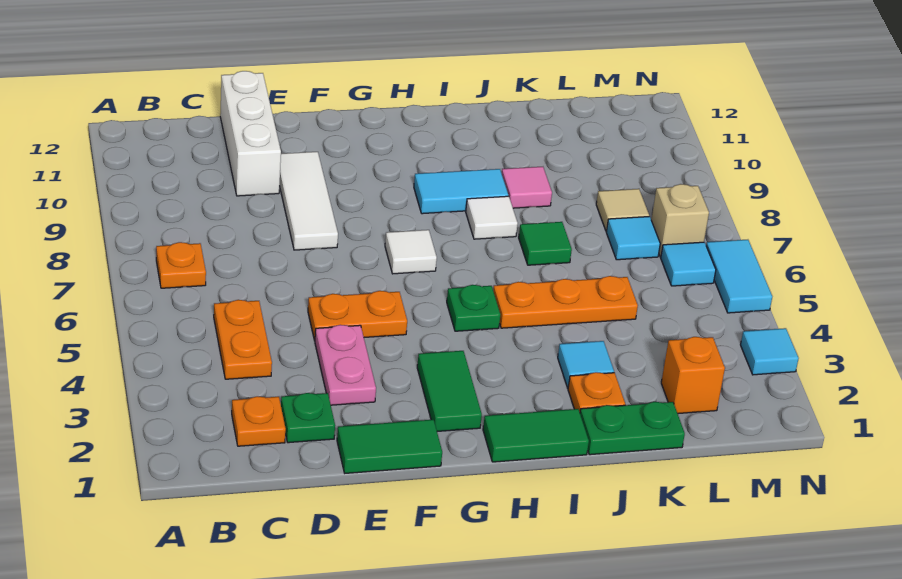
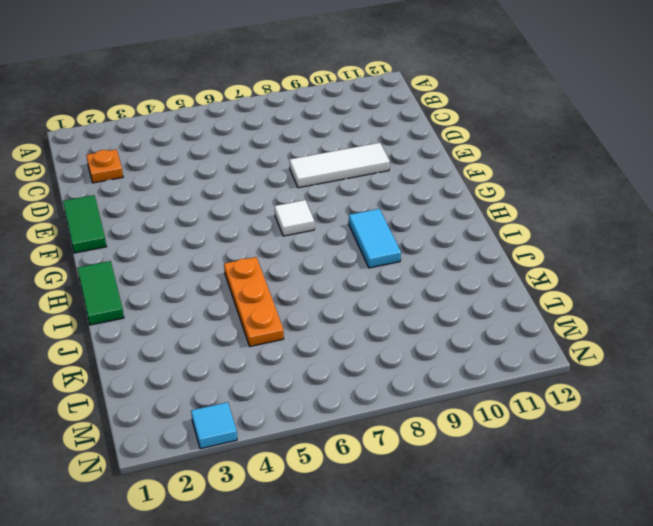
none -> orange 1x1 plate [156,242,206,288]
none -> orange 1x2 plate [214,300,272,379]
none -> green 1x1 plate [281,393,335,443]

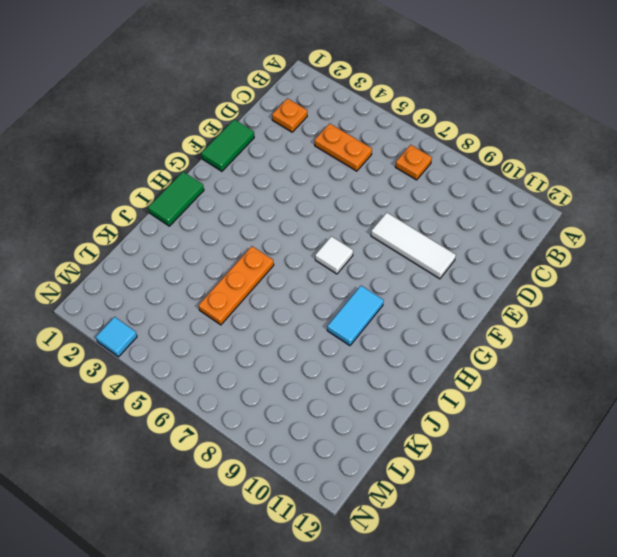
none -> green 1x1 plate [281,393,335,443]
none -> white 1x3 brick [220,71,281,196]
none -> pink 1x2 plate [315,325,376,405]

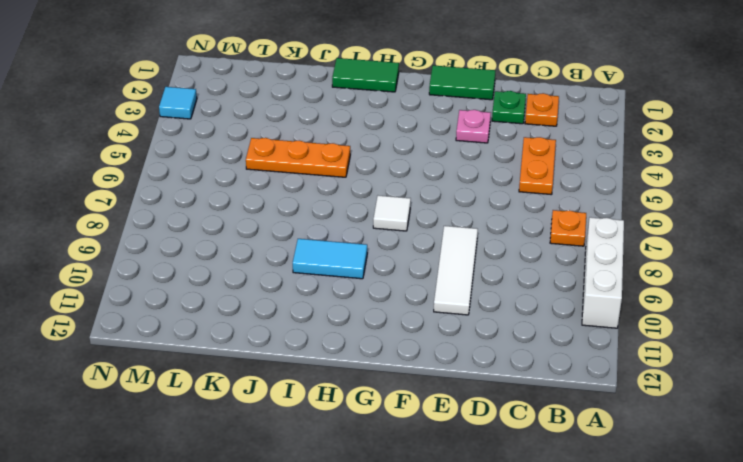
white 1x3 brick [582,217,624,328] -> white 1x3 brick moved to [220,71,281,196]
pink 1x1 plate [456,110,491,143] -> pink 1x2 plate [315,325,376,405]
none -> orange 1x2 plate [308,291,407,341]
none -> green 1x2 tile [417,351,482,431]
none -> green 1x1 plate [447,285,500,331]

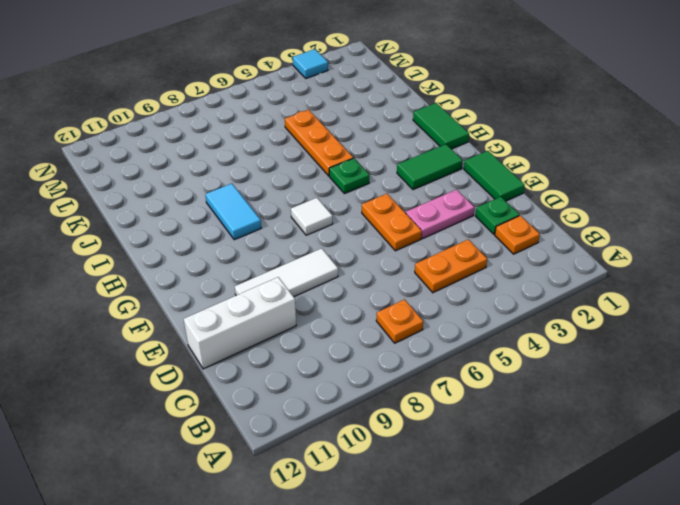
none -> white 1x1 tile [466,196,518,239]
none -> green 1x2 plate [580,402,685,455]
none -> orange 1x1 plate [568,372,625,412]

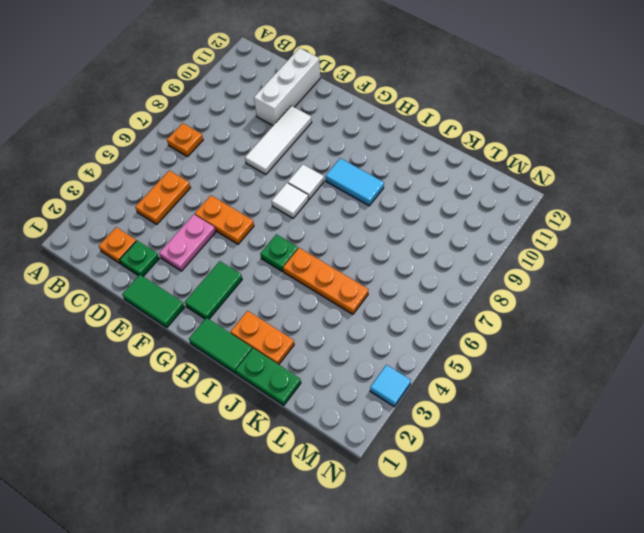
white 1x1 tile [288,165,324,199] -> white 1x1 tile moved to [466,196,518,239]
orange 1x2 plate [230,311,294,365] -> orange 1x1 plate [568,372,625,412]
none -> cyan 1x1 tile [558,341,614,388]
none -> green 1x1 tile [519,222,572,265]
none -> pink 1x1 tile [502,167,552,208]

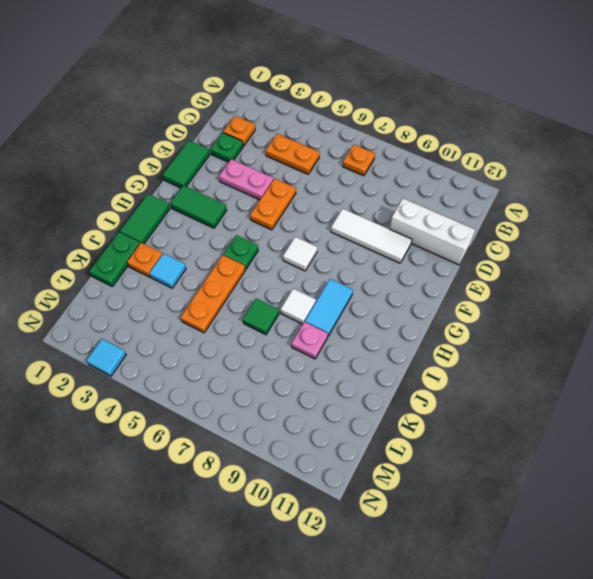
pink 1x1 plate [292,322,328,359] -> pink 1x1 tile [502,167,552,208]
none -> orange 1x1 brick [661,337,725,414]
none -> cyan 1x1 tile [606,216,660,260]
none -> tan 1x1 tile [596,189,649,231]

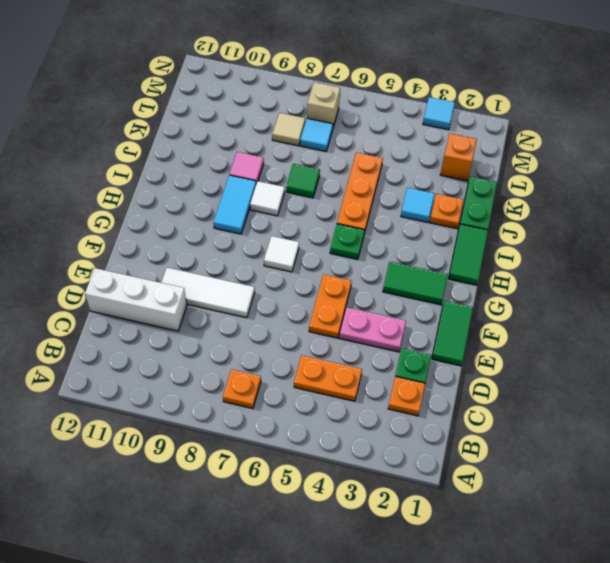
none -> cyan 1x1 tile [661,242,716,286]
none -> cyan 1x2 tile [706,240,772,313]

